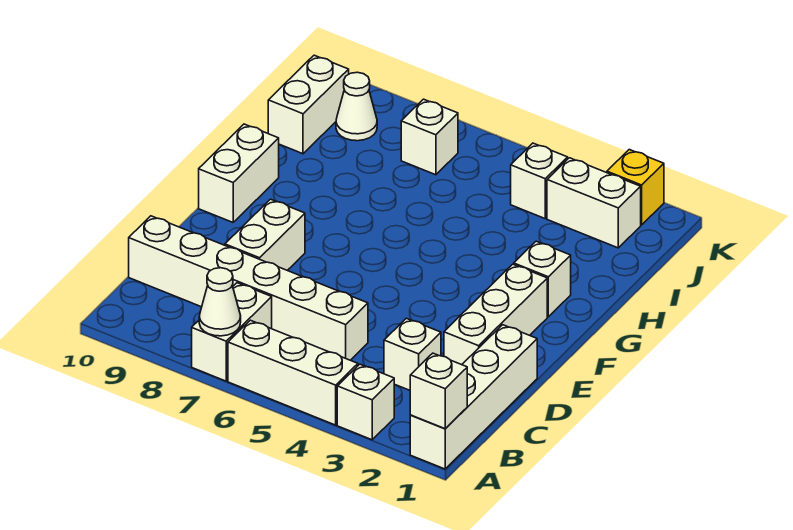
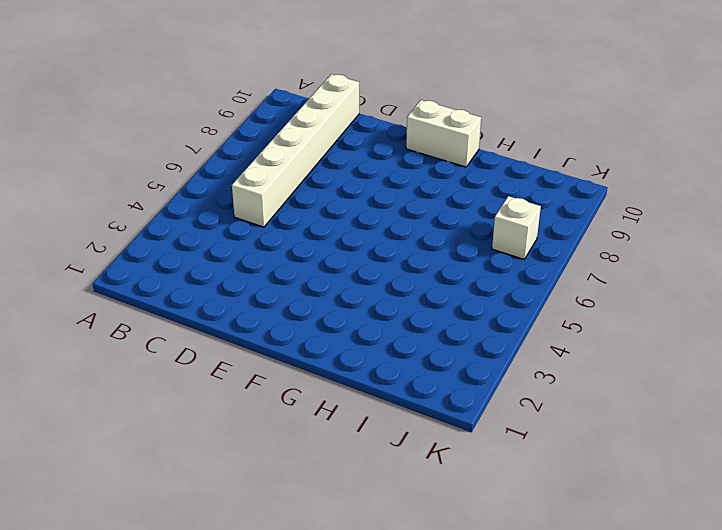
none -> white 1x4 brick [410,325,537,469]
none -> white 1x1 brick [337,364,394,440]
none -> white 1x3 brick [228,320,358,425]

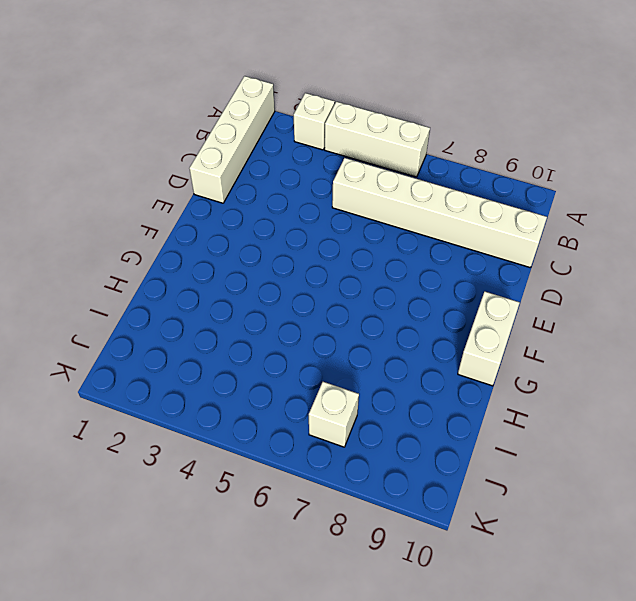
none -> white 1x2 brick [192,283,272,381]
none -> white 1x1 brick [384,318,441,390]
none -> white 1x3 brick [444,264,547,365]

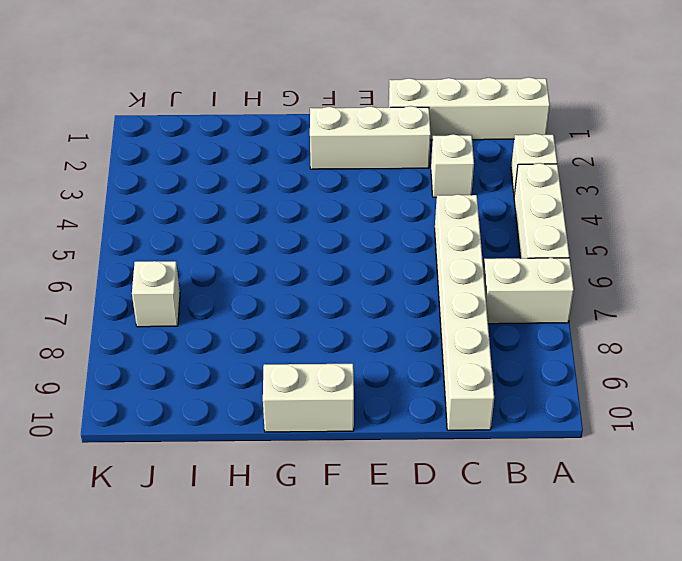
none -> white 1x2 brick [225,199,305,270]
none -> white 1x1 brick [514,241,571,317]
none -> white 1x2 brick [268,55,349,154]

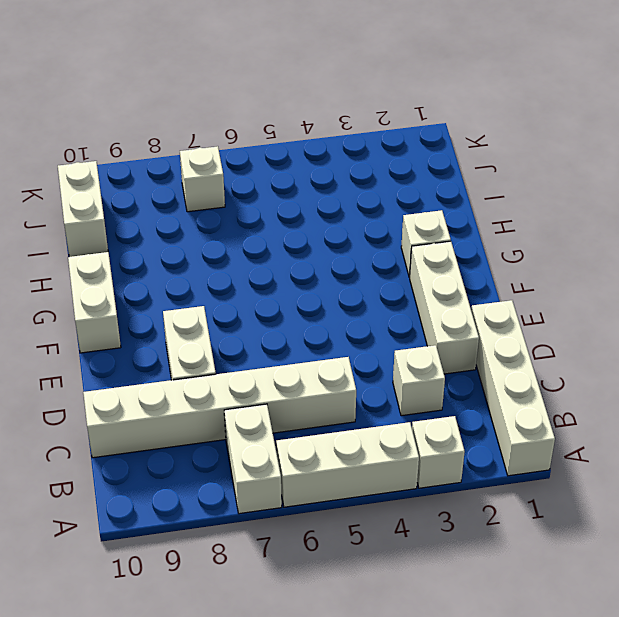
none -> white 1x2 brick [547,158,641,248]
none -> white 1x1 brick [511,143,568,218]
none -> white 1x1 cone [336,72,377,141]

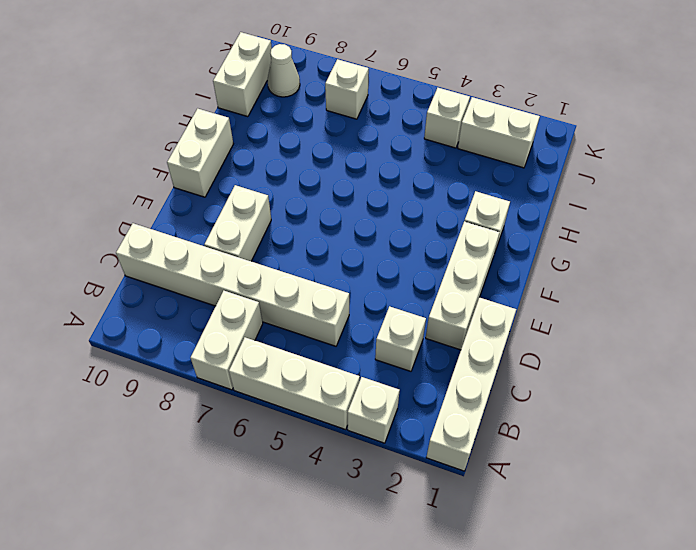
none -> yellow 1x1 brick [607,150,664,225]
none -> white 1x1 brick [410,353,467,429]
none -> white 1x1 cone [199,268,241,336]

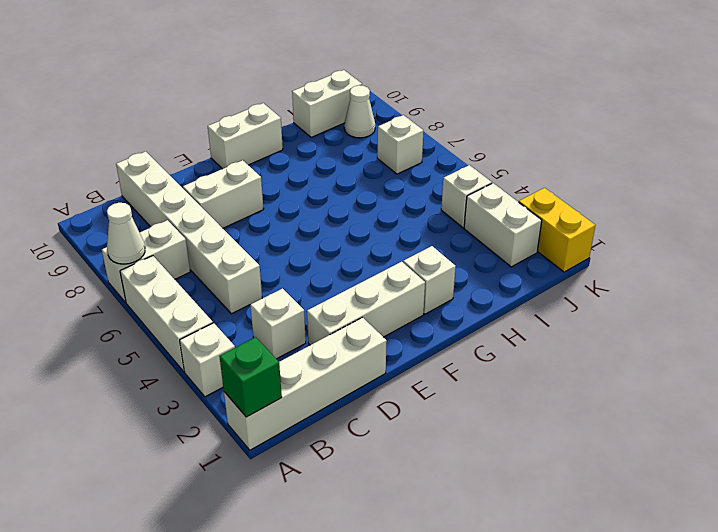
green 1x1 brick [219,337,282,417] -> white 1x1 brick [410,353,467,429]
yellow 1x2 brick [519,188,595,272] -> yellow 1x1 brick [607,150,664,225]

